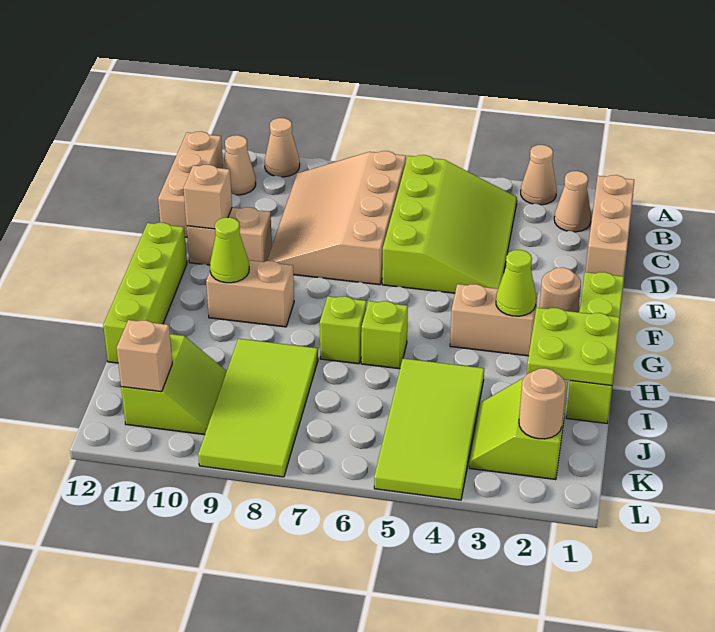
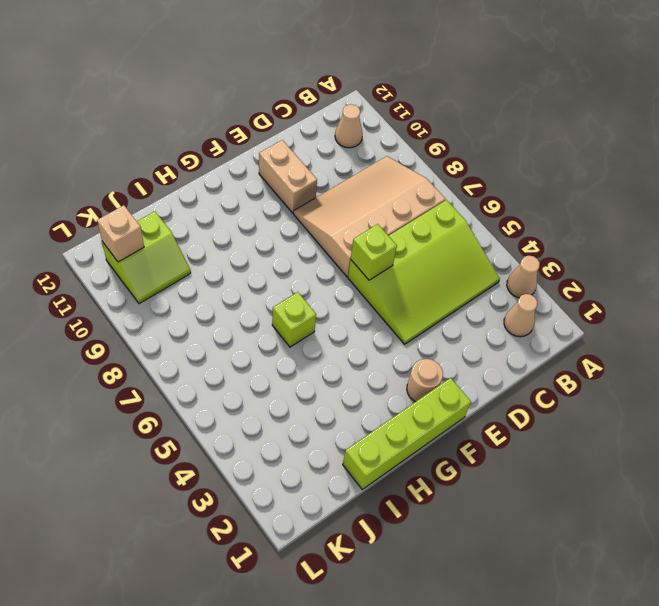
lime 1x1 brick [351,224,397,280] -> lime 1x1 brick moved to [320,296,367,364]
none -> tan 1x1 cone [265,118,300,177]
none -> tan 1x3 brick [586,175,634,276]
none -> tan 1x3 brick [158,132,223,237]

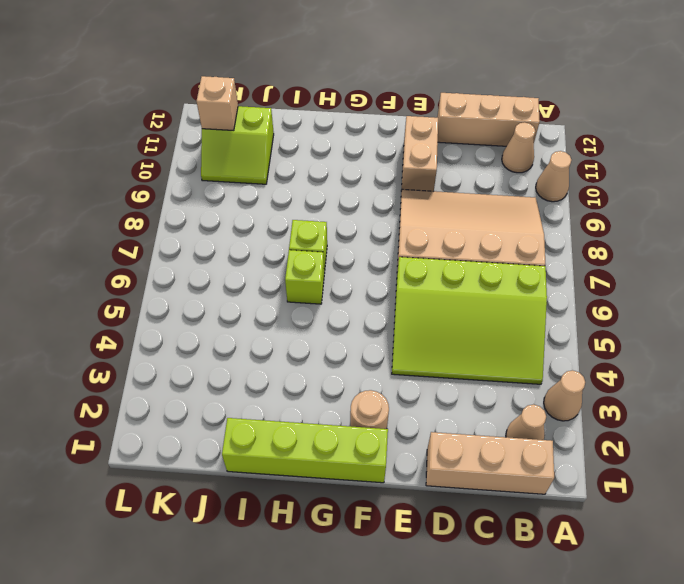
none -> lime 1x4 brick [103,223,187,363]
none -> tan 1x2 brick [450,284,538,356]
none -> tan 1x2 brick [206,260,294,327]

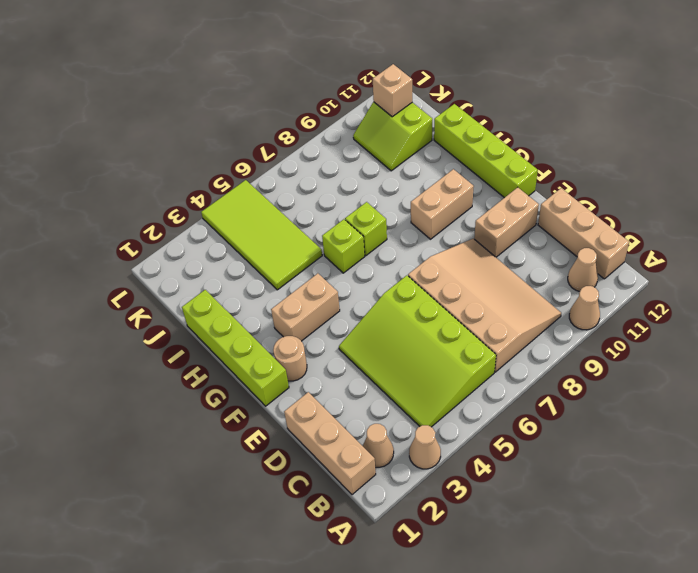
none -> lime 2x4 tile [198,339,318,477]
none -> lime 2x2 slope [469,378,568,480]
none -> tan 1x1 brick [184,165,232,229]

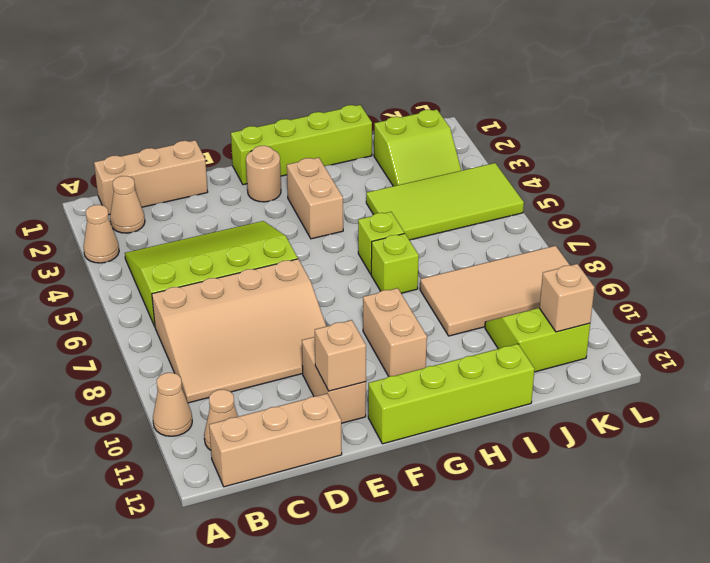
tan 2x4 tile [420,246,570,336] -> lime 2x4 tile [198,339,318,477]
none -> lime 1x1 cone [496,250,536,316]
none -> lime 1x1 cone [210,217,249,283]
none -> lime 2x2 plate [526,308,620,386]

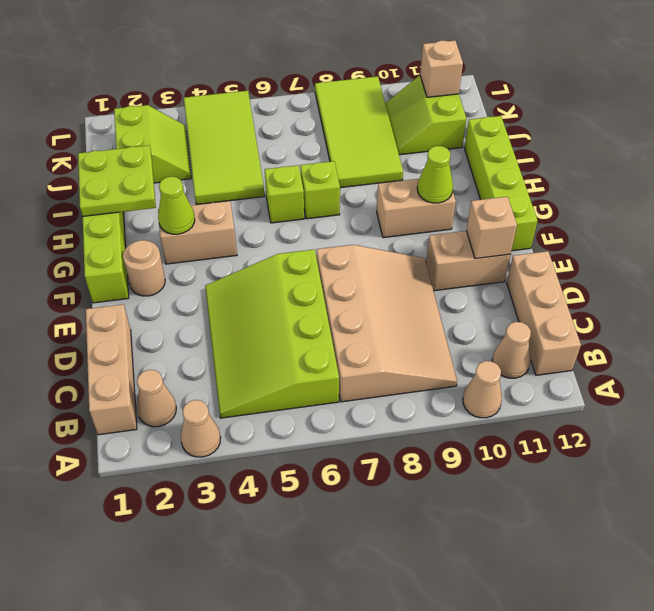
none -> tan 1x1 round brick [519,368,566,439]

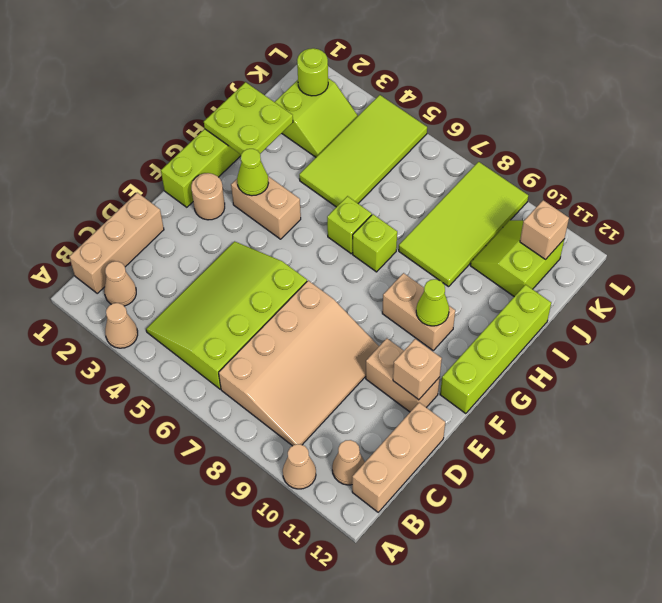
lime 1x1 round brick [297,48,328,96] -> tan 1x1 round brick [519,368,566,439]

